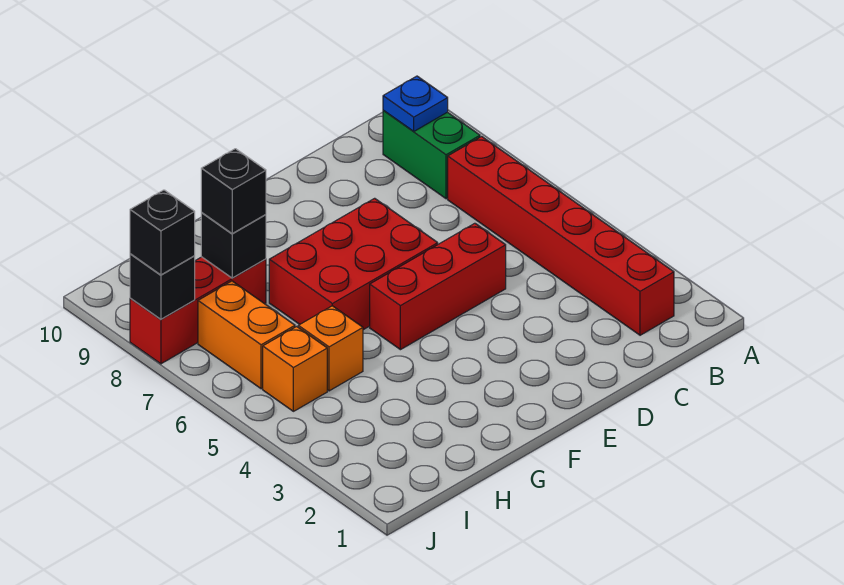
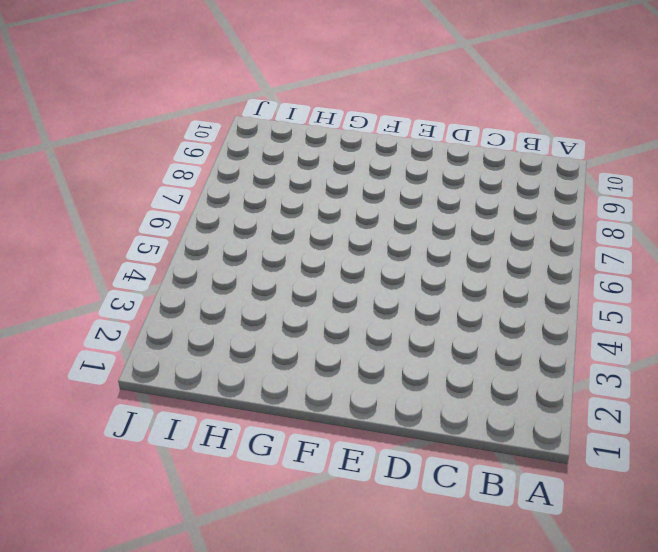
none -> red 1x6 brick [448,136,674,335]
none -> green 1x2 brick [383,110,480,199]
none -> red 1x3 brick [370,223,506,350]

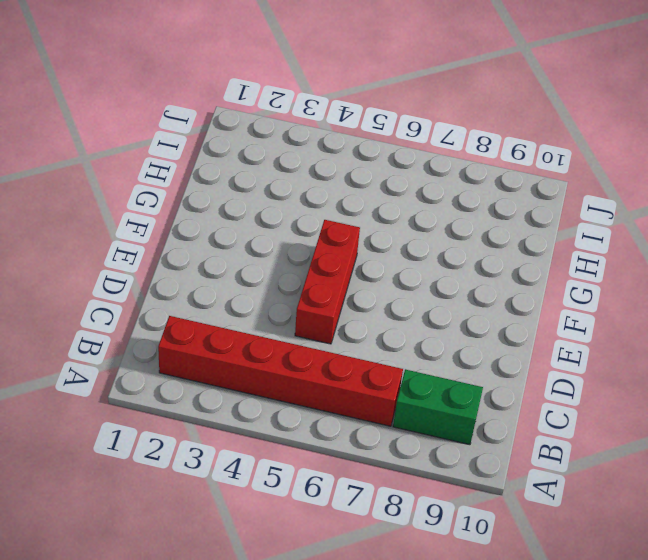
none -> red 2x3 brick [269,198,438,330]
none -> orange 1x1 brick [298,306,363,391]
none -> red 1x3 brick [130,257,266,364]

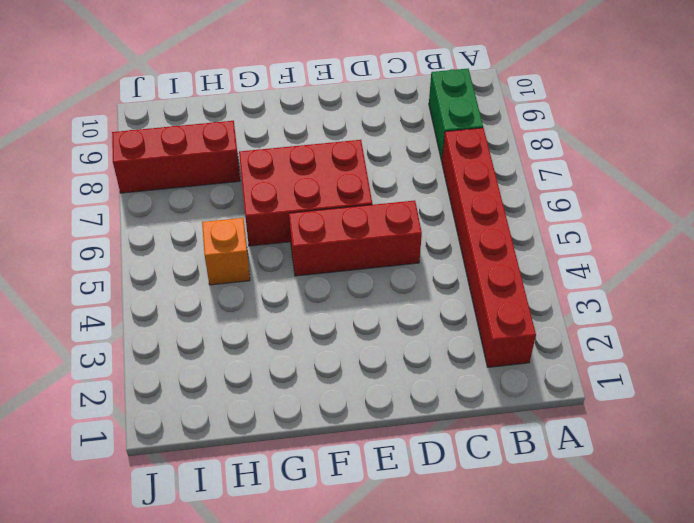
none -> orange 1x1 brick [263,326,327,411]
none -> orange 1x2 brick [198,281,295,389]
none -> blue 1x1 plate [383,76,448,131]

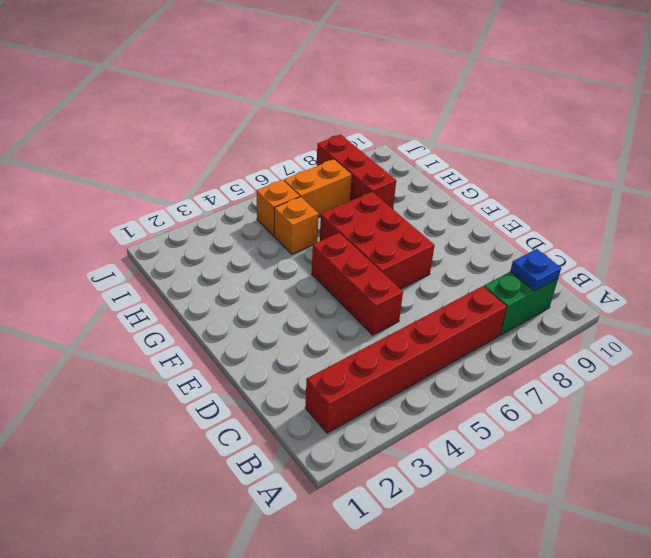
none -> black 1x1 brick [201,213,266,278]
none -> black 1x1 brick [130,254,195,319]
none -> black 1x1 brick [201,149,266,233]

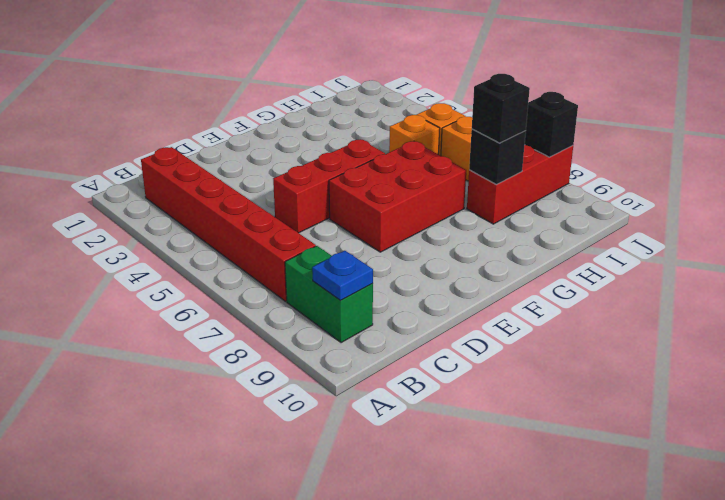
none -> black 1x1 brick [130,190,195,275]

